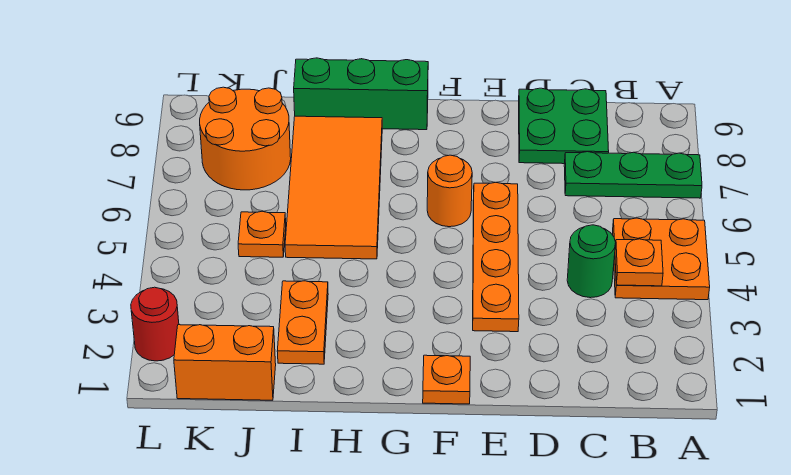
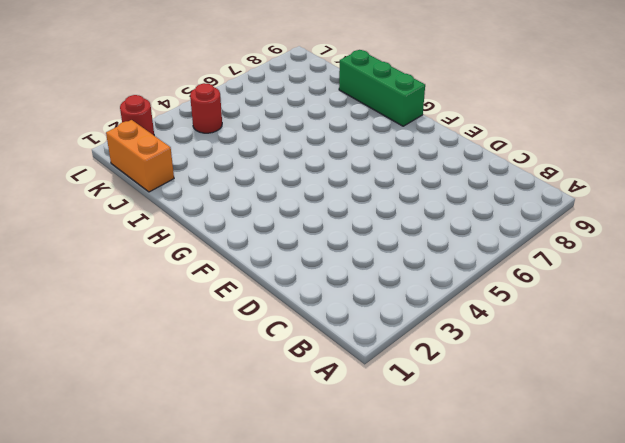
red 1x1 round brick [190,83,222,133] -> none
none -> orange 2x2 plate [613,218,710,300]
none -> green 1x3 plate [564,152,702,198]
none -> green 1x1 round brick [567,225,616,298]

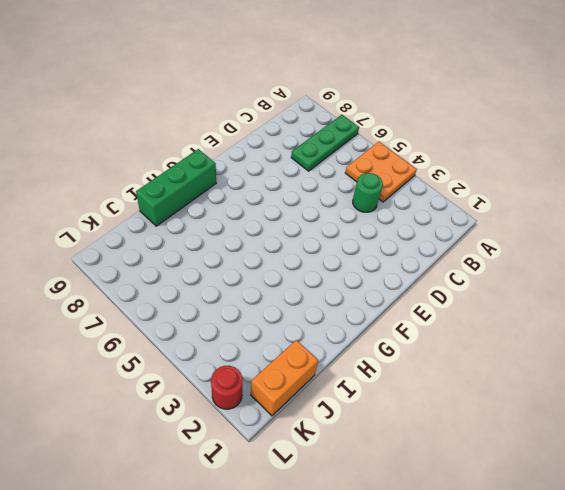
none -> green 2x2 plate [519,88,609,164]
none -> orange 1x4 plate [473,182,519,332]
none -> orange 1x1 plate [423,355,470,404]

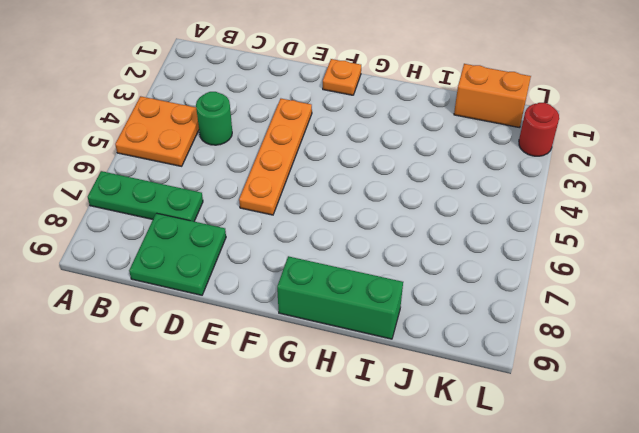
none -> orange 1x1 round brick [427,155,472,227]
none -> orange 2x4 tile [285,116,382,259]
none -> orange 1x2 plate [277,281,328,364]

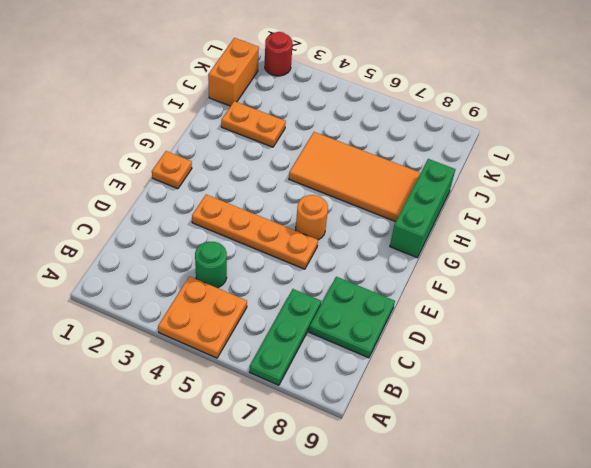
none -> orange 1x1 plate [238,211,286,257]
none -> orange 2x2 round brick [200,87,291,190]
none -> orange 1x1 plate [615,239,663,286]

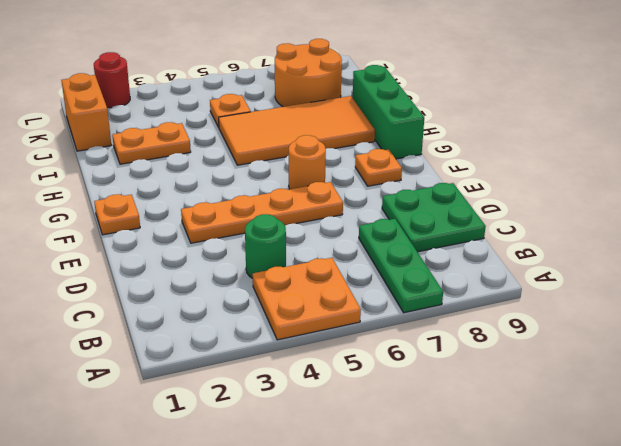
orange 1x1 plate [355,149,402,186] -> orange 1x1 plate moved to [615,239,663,286]

